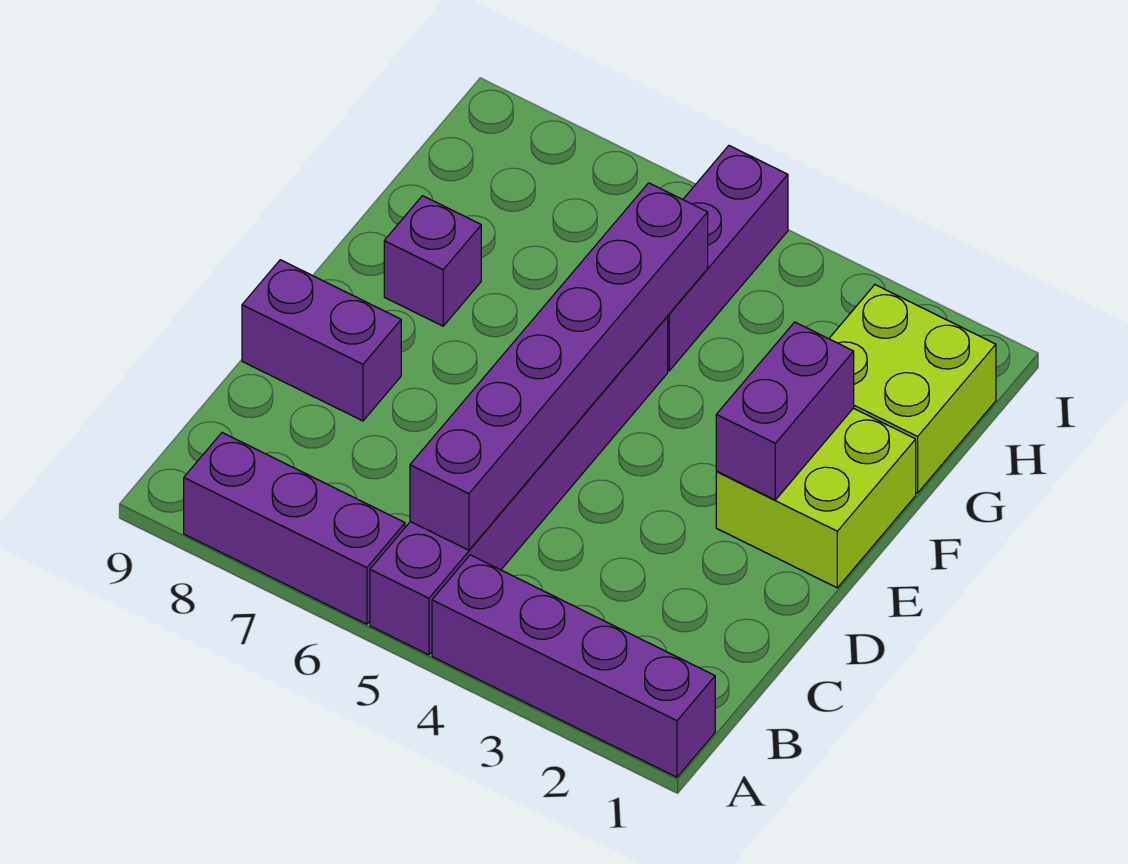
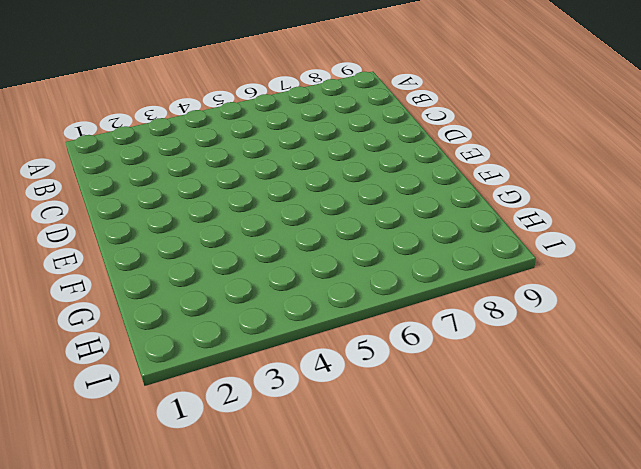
none -> purple 1x4 brick [432,555,715,777]
none -> purple 1x6 brick [370,317,668,655]

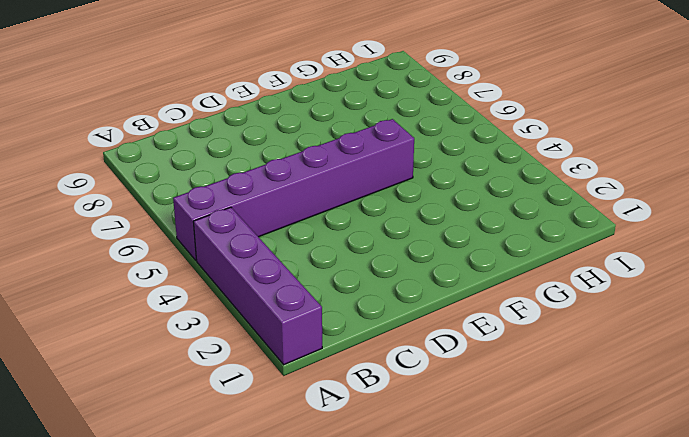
none -> purple 1x3 brick [184,433,405,624]
none -> purple 1x2 brick [242,260,401,421]

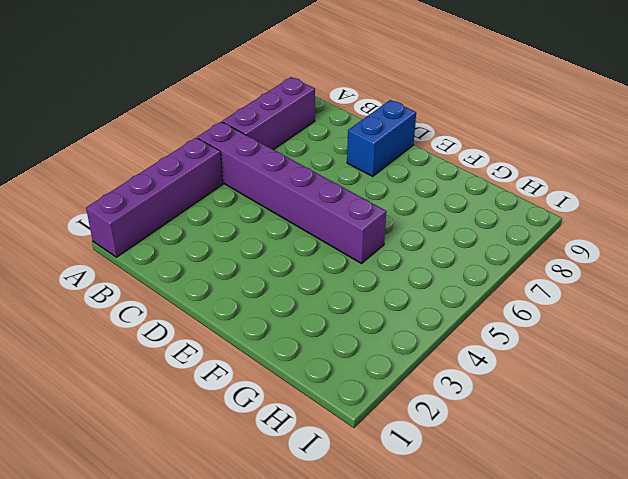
blue 1x2 brick [347,100,416,176] -> purple 1x2 brick [242,260,401,421]
none -> lime 2x2 brick [716,408,916,588]
none -> purple 1x1 brick [384,196,481,326]

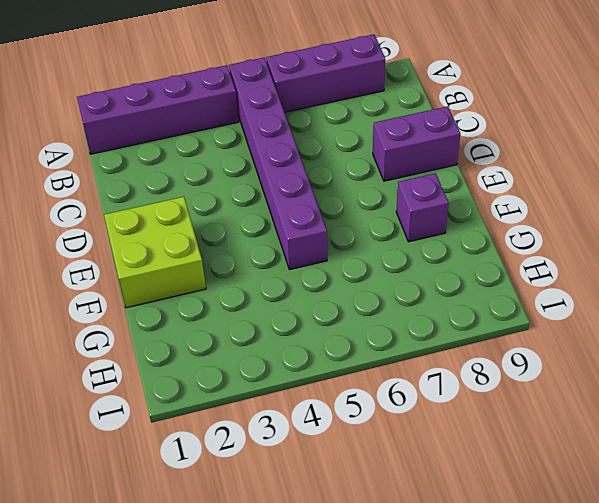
none -> lime 2x2 brick [829,285,996,493]
none -> purple 1x3 brick [667,146,788,371]

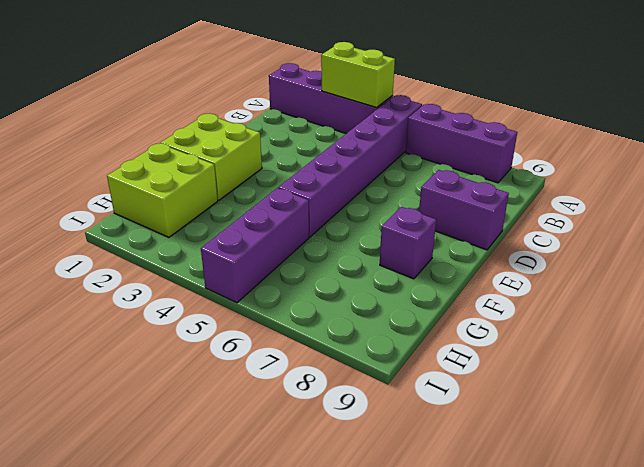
lime 1x2 brick [321,42,395,108] -> none
none -> purple 1x6 brick [410,183,708,550]
none -> purple 1x2 brick [716,322,854,500]

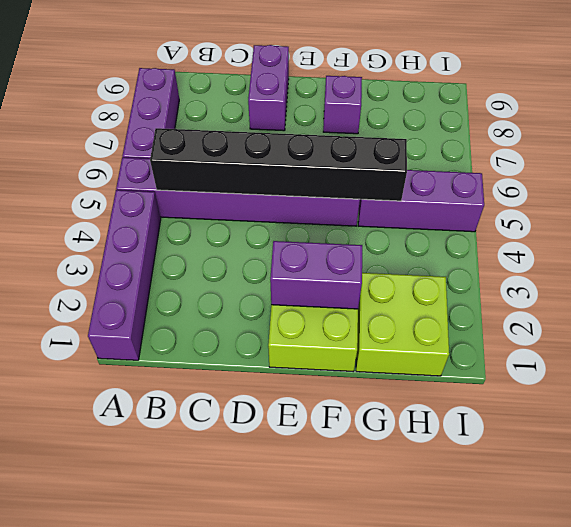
black 1x6 brick [150,128,407,201] -> purple 1x6 brick [410,183,708,550]

